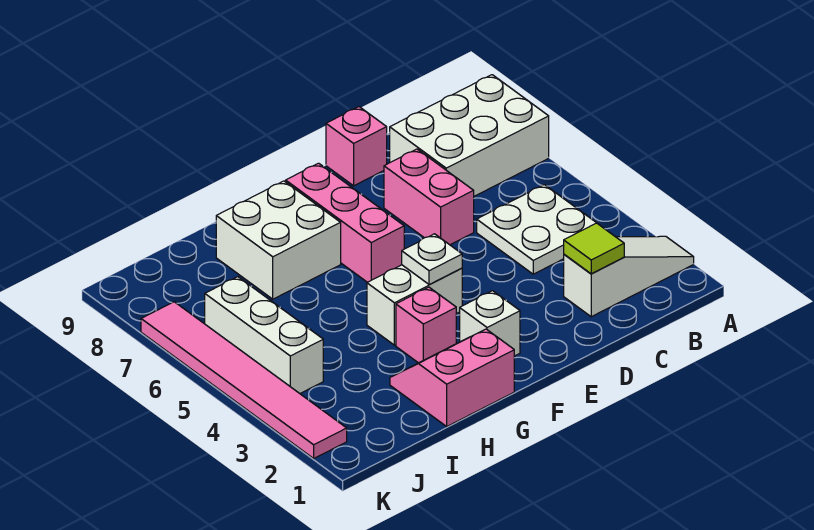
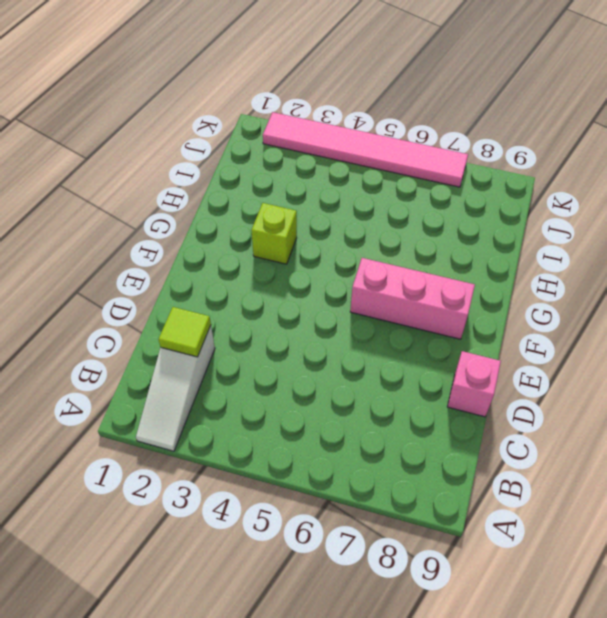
lime 1x1 brick [251,203,297,264] -> pink 1x1 brick [396,287,456,363]
none -> white 2x3 brick [390,75,549,196]
none -> white 2x2 plate [477,185,596,274]
none -> pink 1x2 brick [384,149,474,245]

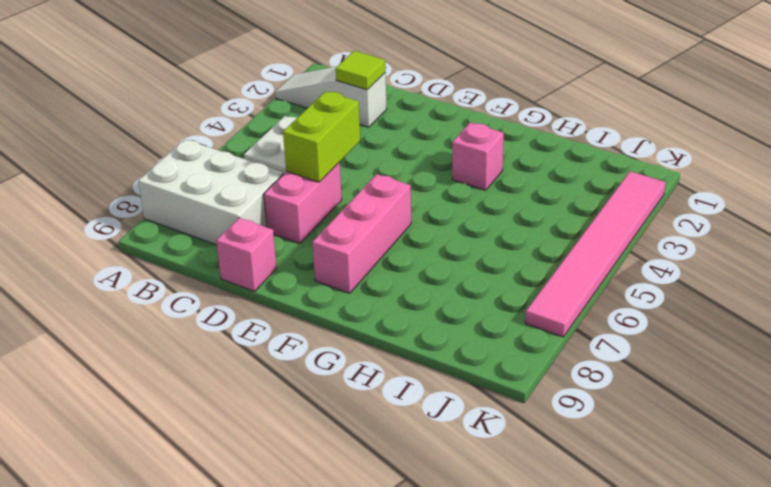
lime 1x2 brick [283,91,360,182] -> none
none -> white 1x1 brick [460,291,520,356]
none -> white 1x2 brick [367,265,462,345]
none -> pink 2x2 slope [390,329,514,426]

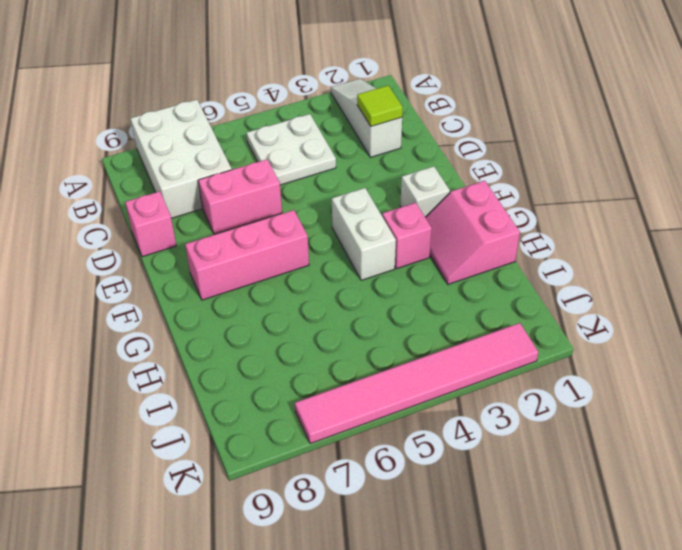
none -> white 2x2 brick [216,181,341,299]
none -> white 1x3 brick [205,277,323,393]
none -> white 1x1 plate [402,234,462,285]

